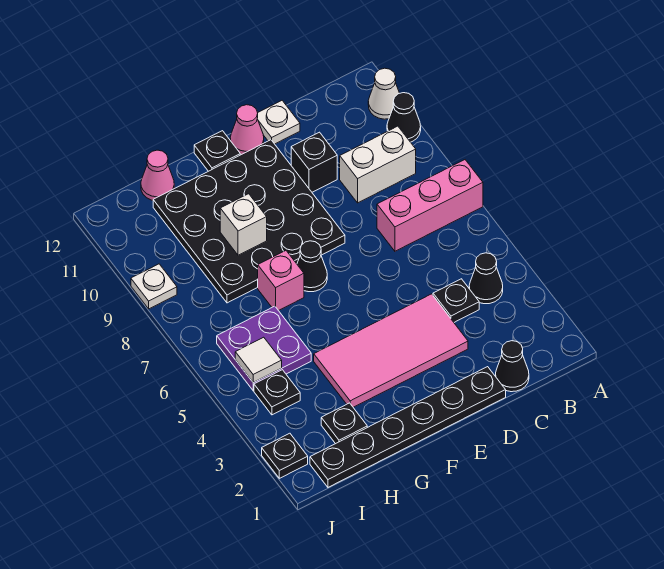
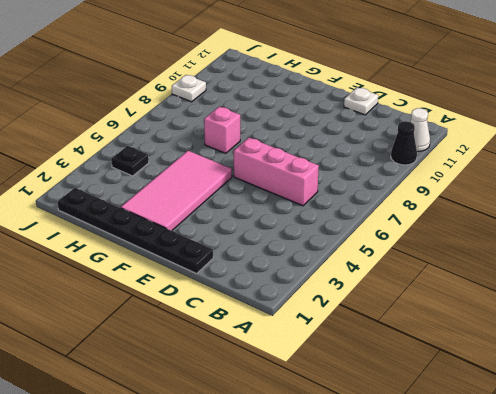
pink 1x3 brick [234,138,319,206] -> pink 1x3 brick moved to [377,160,483,251]
pink 2x4 tile [121,151,232,231] -> pink 2x4 tile turned to [314,294,468,407]
none -> black 1x1 cone [469,253,503,304]
none -> white 1x2 brick [340,126,416,203]
none -> black 1x1 cone [496,341,529,392]

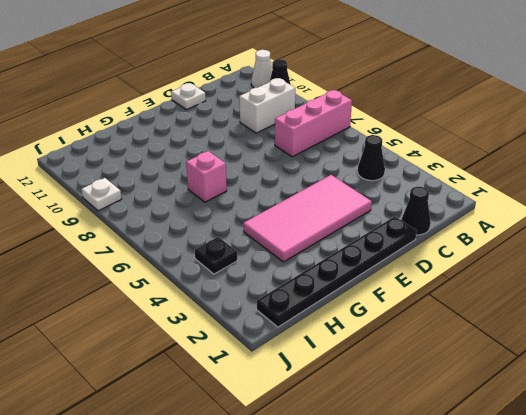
none -> black 1x1 plate [433,279,479,322]
none -> black 1x1 brick [291,132,337,192]
none -> black 4x4 plate [153,140,345,303]

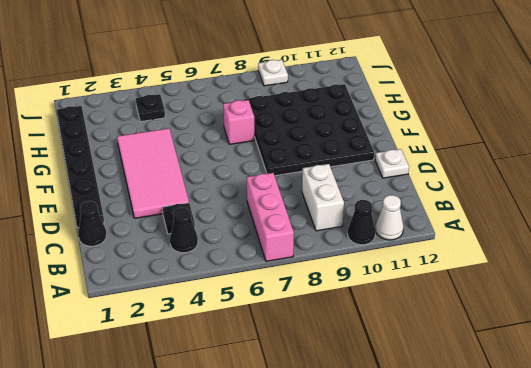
none -> black 1x1 brick [291,132,337,192]
none -> pink 1x1 cone [230,105,264,155]
none -> black 1x1 cone [297,241,327,292]

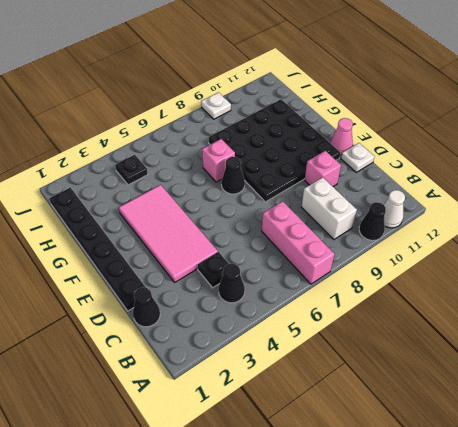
pink 1x1 brick [305,151,341,186] -> black 1x1 brick [291,132,337,192]
none -> black 1x1 plate [194,131,240,171]
none -> black 1x1 plate [321,403,367,444]
none -> purple 2x2 plate [217,306,311,391]

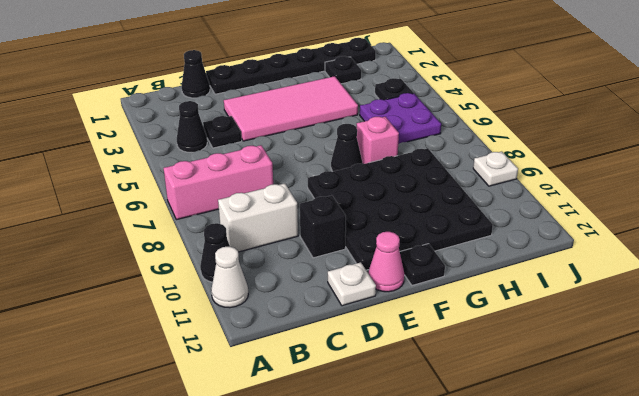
none -> pink 1x1 cone [141,150,174,200]
none -> black 1x1 plate [262,433,308,478]
none -> white 1x1 brick [220,194,267,255]

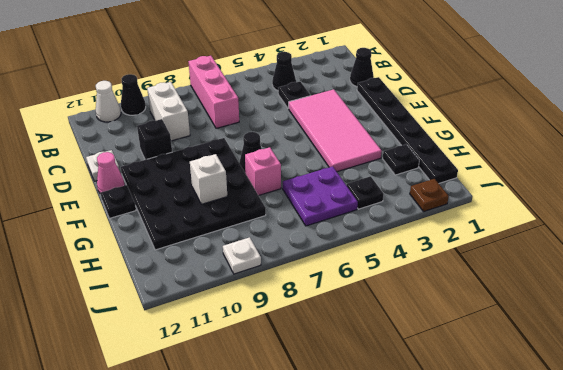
brown 1x1 plate [410,179,449,211] -> black 1x1 plate [262,433,308,478]
none -> pink 1x1 cone [141,150,174,200]
none -> white 1x1 tile [235,337,282,382]

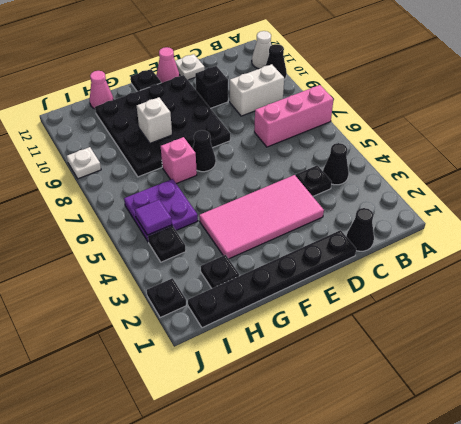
purple 1x1 tile [135,200,172,235] -> white 1x1 tile [235,337,282,382]

